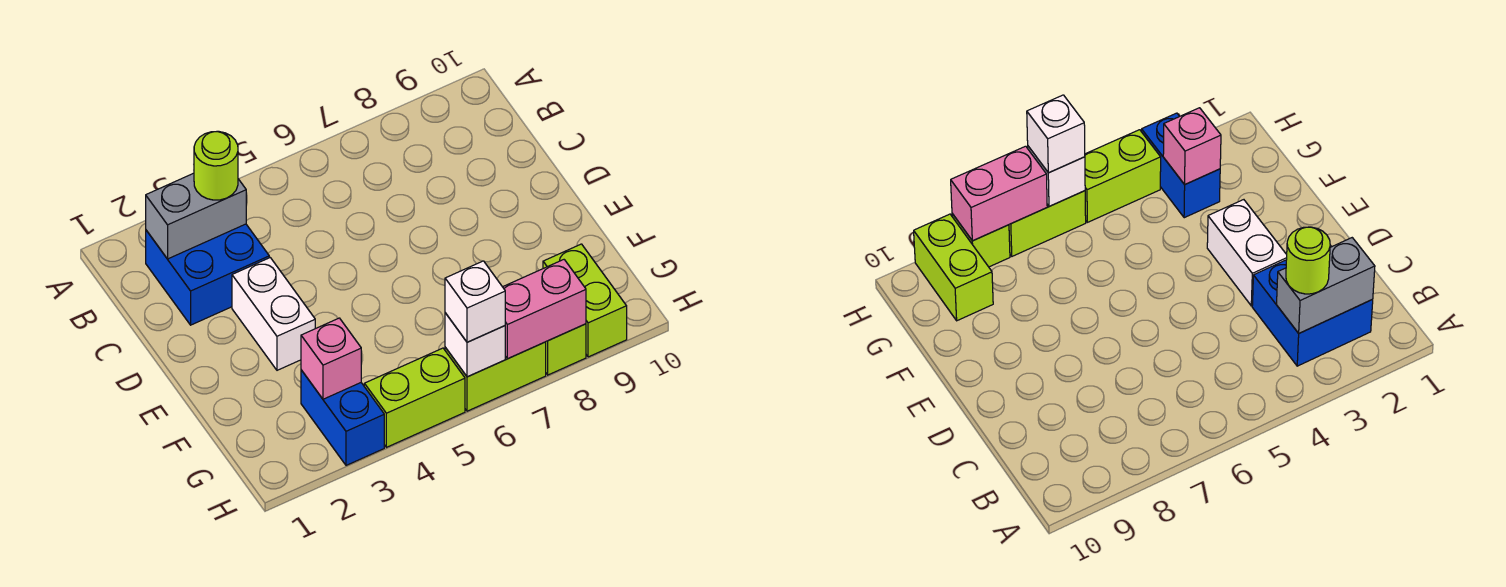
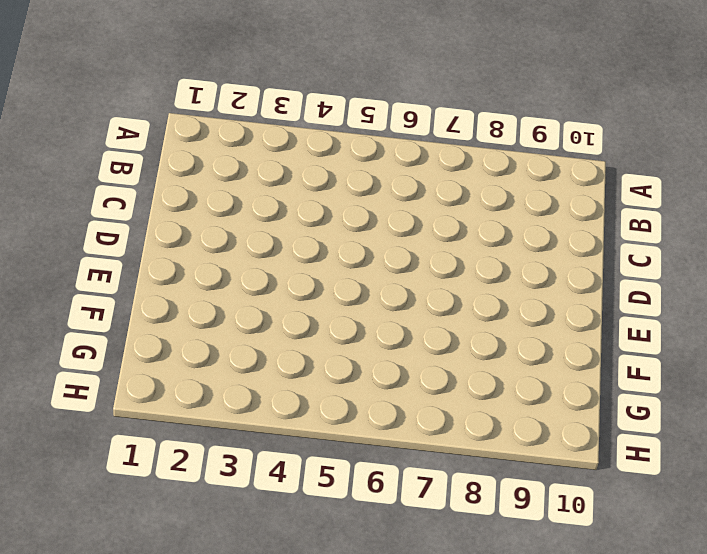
none -> blue 2x2 brick [146,224,269,325]
none -> white 1x2 brick [232,258,315,370]
none -> blue 1x2 brick [301,370,384,465]

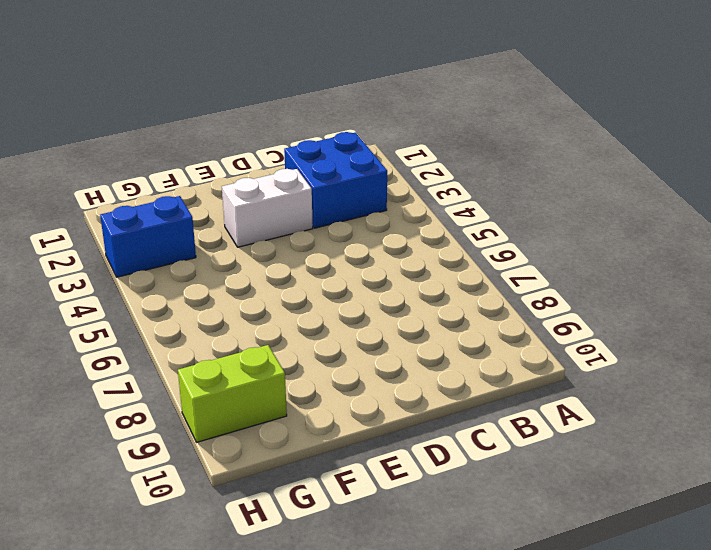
none -> lime 1x2 brick [364,348,465,447]
none -> lime 1x2 brick [445,342,546,411]
none -> lime 1x1 brick [546,324,586,375]

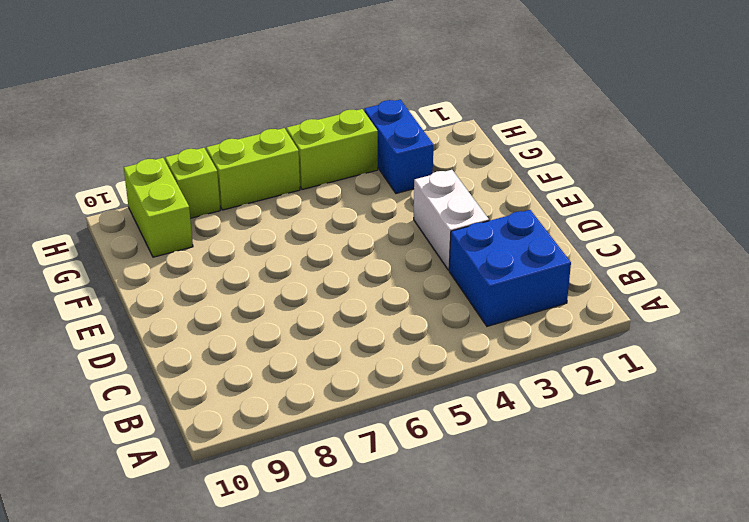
none -> grey 1x2 brick [146,173,246,259]
none -> pink 1x1 brick [301,318,361,399]
none -> white 1x1 brick [445,313,505,377]

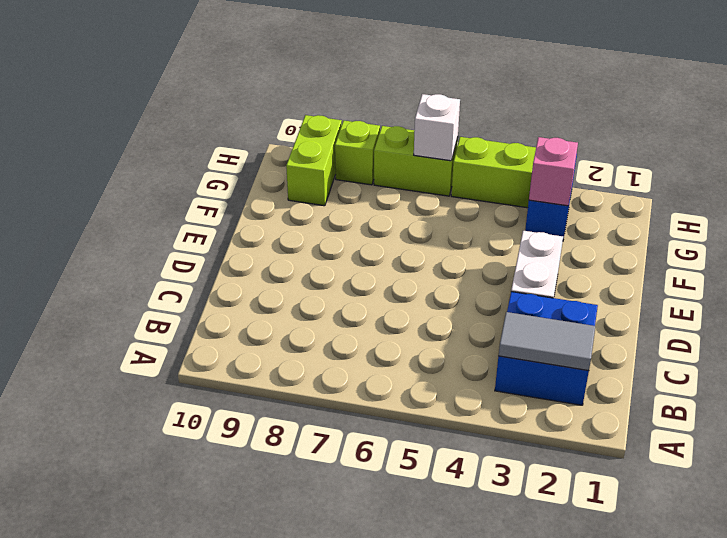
grey 1x2 tile [499,312,595,371] -> grey 1x2 brick [146,173,246,259]
none -> pink 1x2 brick [503,260,586,359]
none -> lime 1x1 round brick [194,131,238,200]
none -> white 1x1 brick [445,261,505,342]

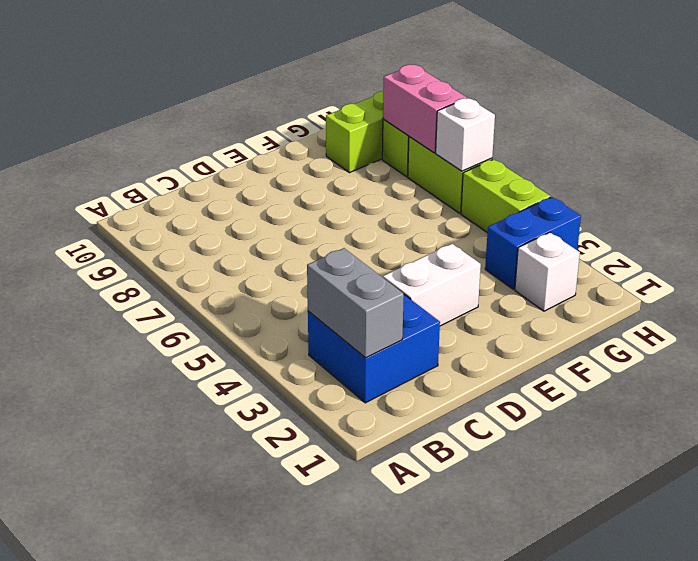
white 1x1 brick [515,232,580,311] -> white 1x1 brick moved to [445,261,505,342]
none -> pink 1x1 brick [301,318,361,399]
none -> lime 1x1 round brick [194,131,238,200]

